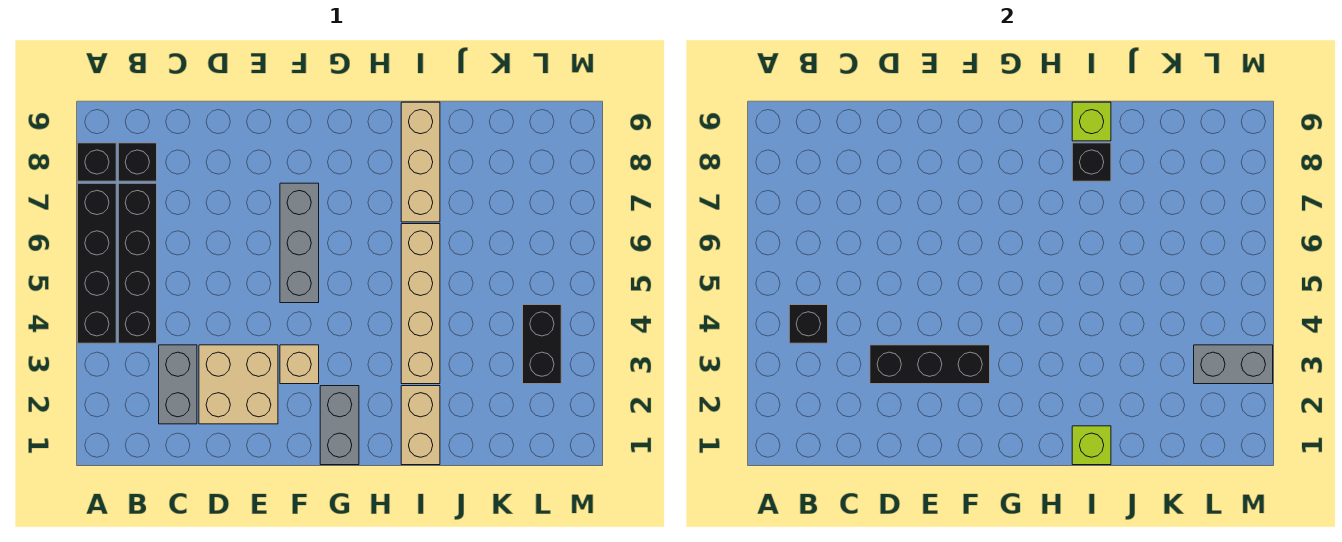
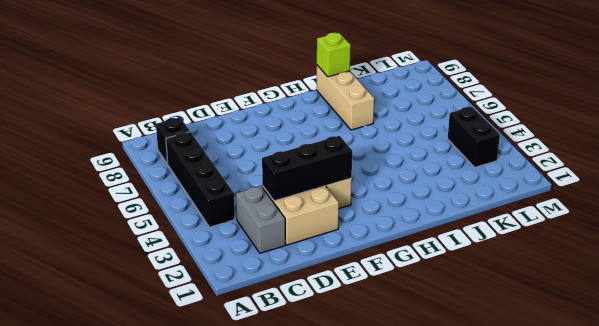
none -> black 1x4 brick [78,183,116,343]
none -> black 1x1 brick [78,143,116,181]
none -> grey 1x3 brick [280,183,319,303]

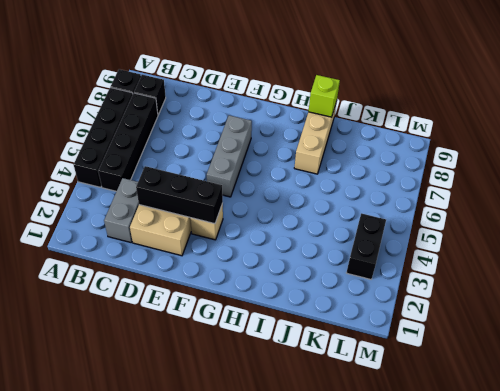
none -> grey 1x2 brick [320,386,359,465]
none -> tan 1x2 brick [401,386,440,465]
none -> tan 1x4 brick [401,224,440,384]

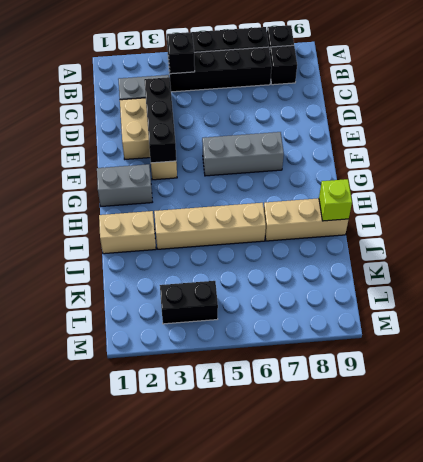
none -> lime 1x1 brick [1072,426,1111,465]
none -> black 1x1 brick [1072,143,1111,181]
none -> grey 1x2 brick [1194,345,1273,384]

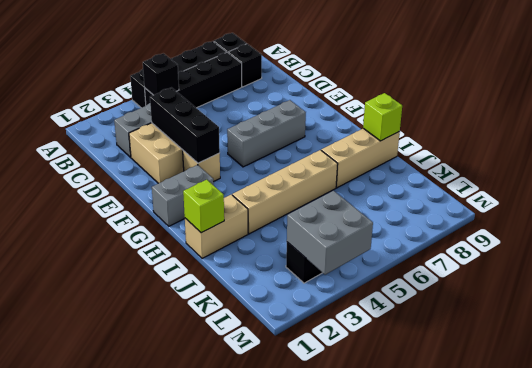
grey 2x2 brick [287,191,373,275] -> grey 1x2 brick [1194,345,1273,384]
none -> black 1x1 brick [1072,143,1111,181]

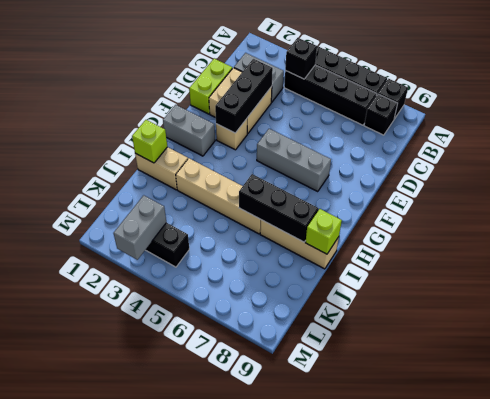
lime 1x2 brick [189,59,232,114] -> none
black 1x3 brick [239,174,318,242] -> black 1x1 brick [1072,143,1111,181]

